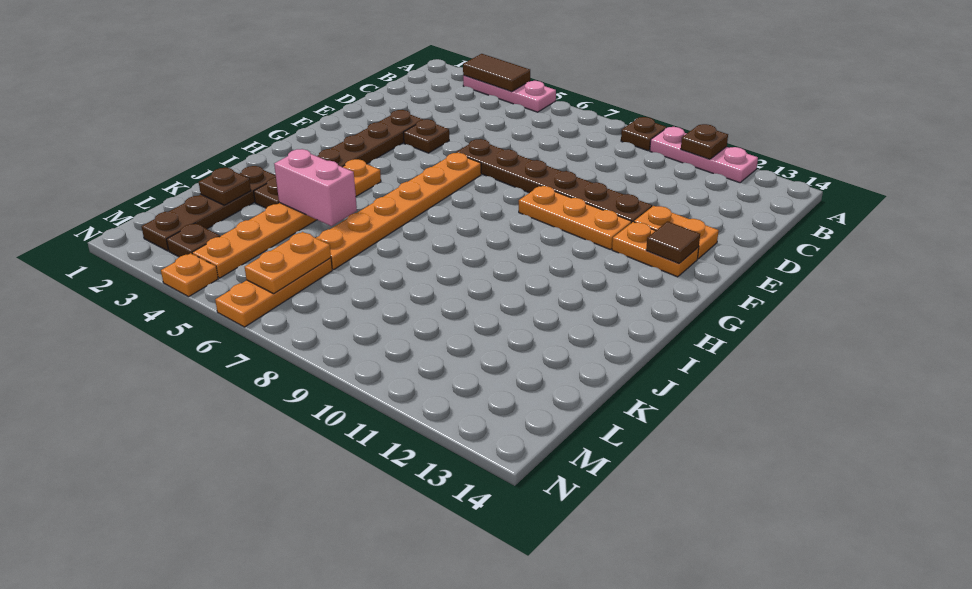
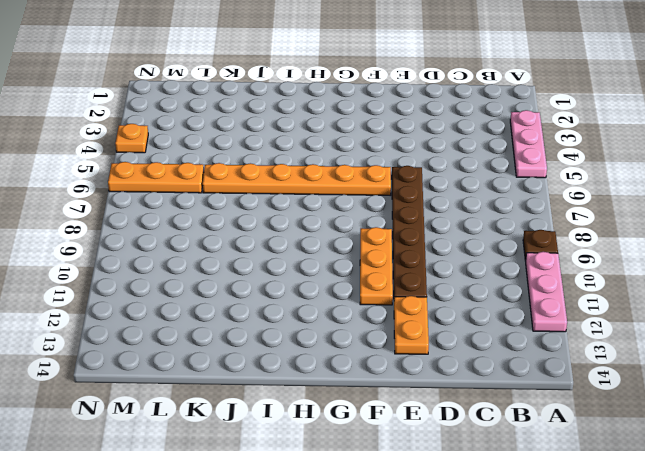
none -> brown 1x6 plate [254,110,423,208]
none -> brown 1x1 plate [403,119,449,153]
none -> orange 1x2 plate [612,222,699,277]

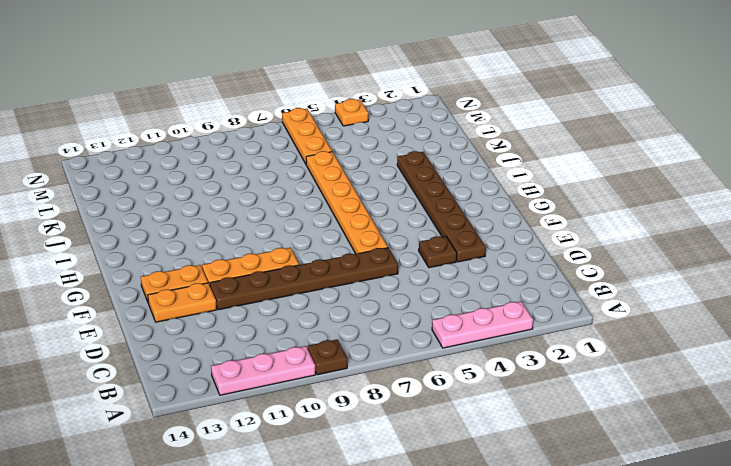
none -> orange 1x6 plate [192,159,381,278]
none -> brown 1x4 plate [142,166,276,251]
none -> brown 1x1 plate [166,223,220,257]

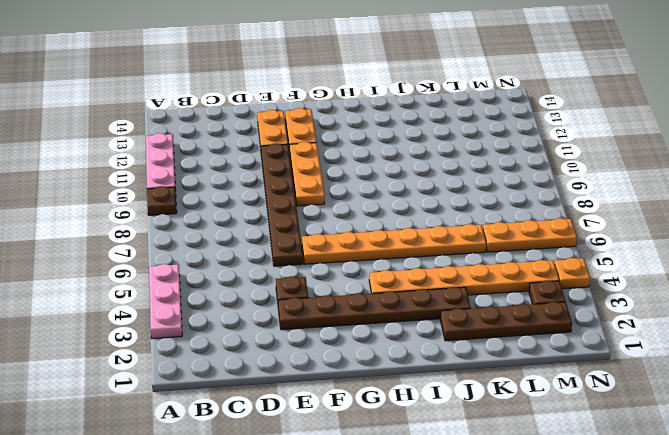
none -> brown 1x2 tile [463,54,530,92]
none -> brown 1x1 plate [681,124,728,159]
none -> brown 1x1 tile [646,221,700,264]

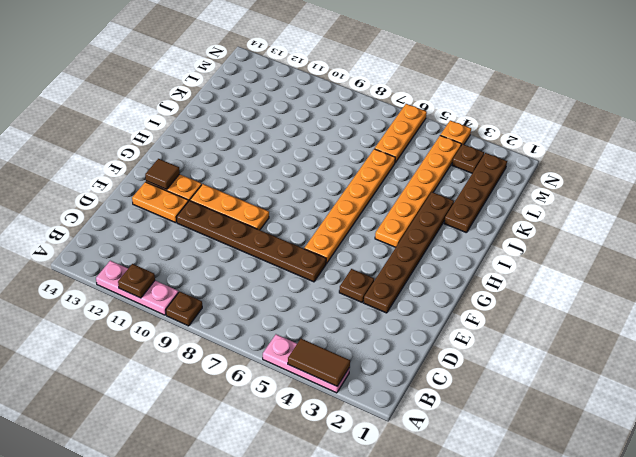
none -> pink 1x2 brick [274,149,357,226]
none -> brown 1x1 plate [199,168,251,205]
none -> orange 1x2 plate [245,232,331,294]

